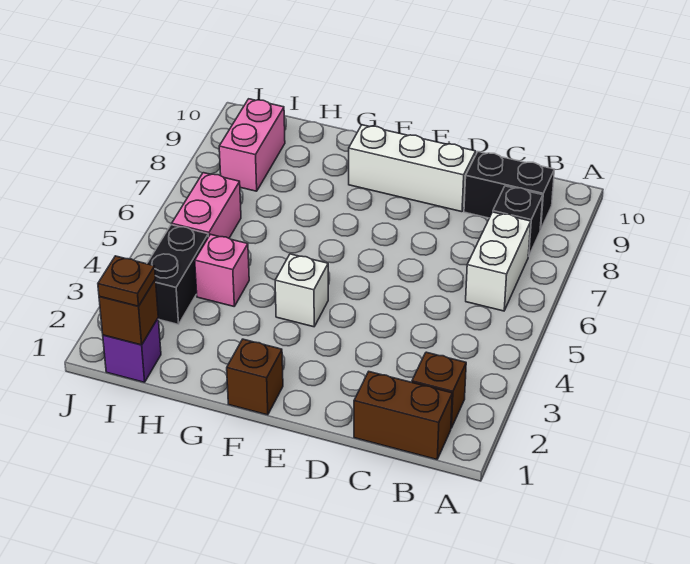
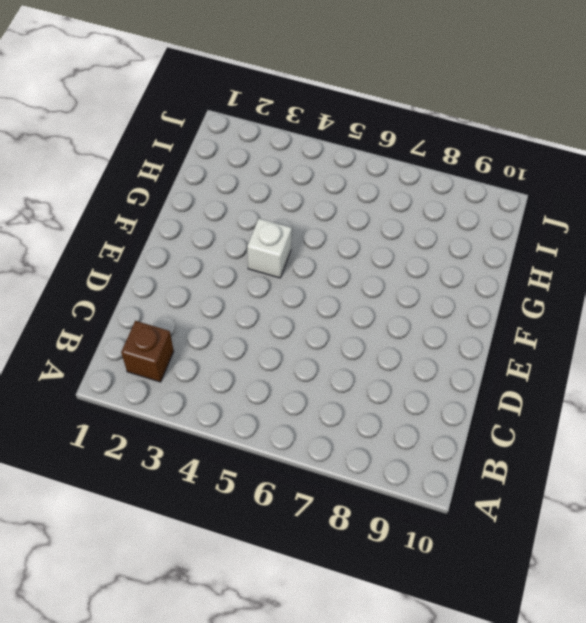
none -> brown 1x2 brick [354,372,452,459]
none -> white 1x2 brick [466,212,531,311]
none -> black 1x1 brick [493,186,543,257]

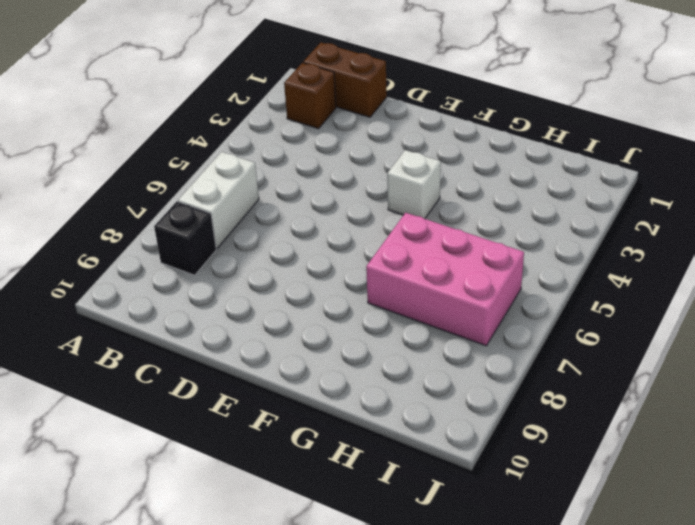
pink 2x3 brick [366,213,524,346] -> pink 1x2 brick [172,173,241,238]
none -> black 1x2 brick [464,152,555,230]
none -> white 1x3 brick [349,125,476,212]
none -> brown 1x1 brick [227,339,283,415]

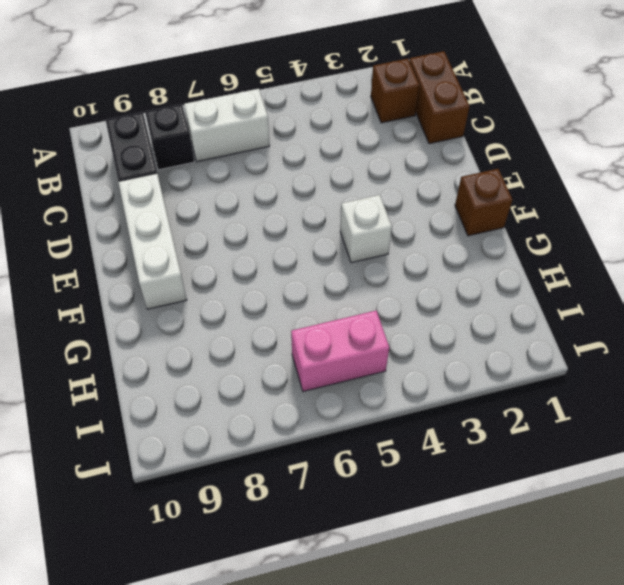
none -> pink 1x1 brick [195,234,249,306]
none -> purple 1x1 brick [103,319,161,382]
none -> black 1x2 brick [147,225,208,325]

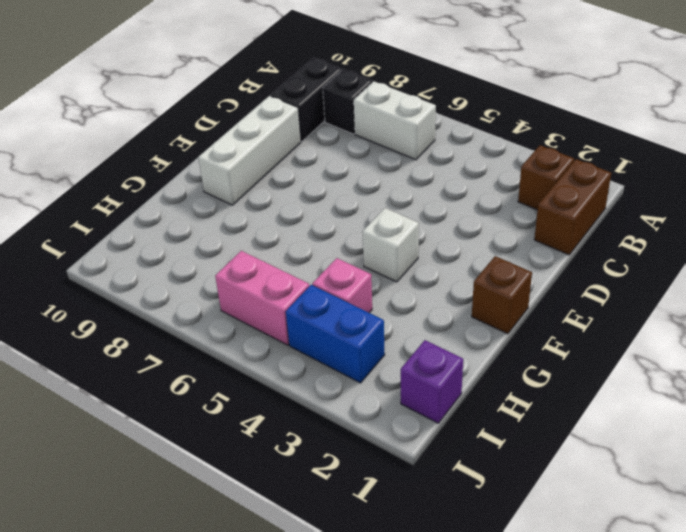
blue 1x2 brick [286,285,385,383] -> black 1x2 brick [147,225,208,325]
none -> pink 1x2 brick [219,99,285,191]
none -> brown 1x1 brick [99,279,158,345]
none -> brown 1x1 plate [98,256,155,306]

